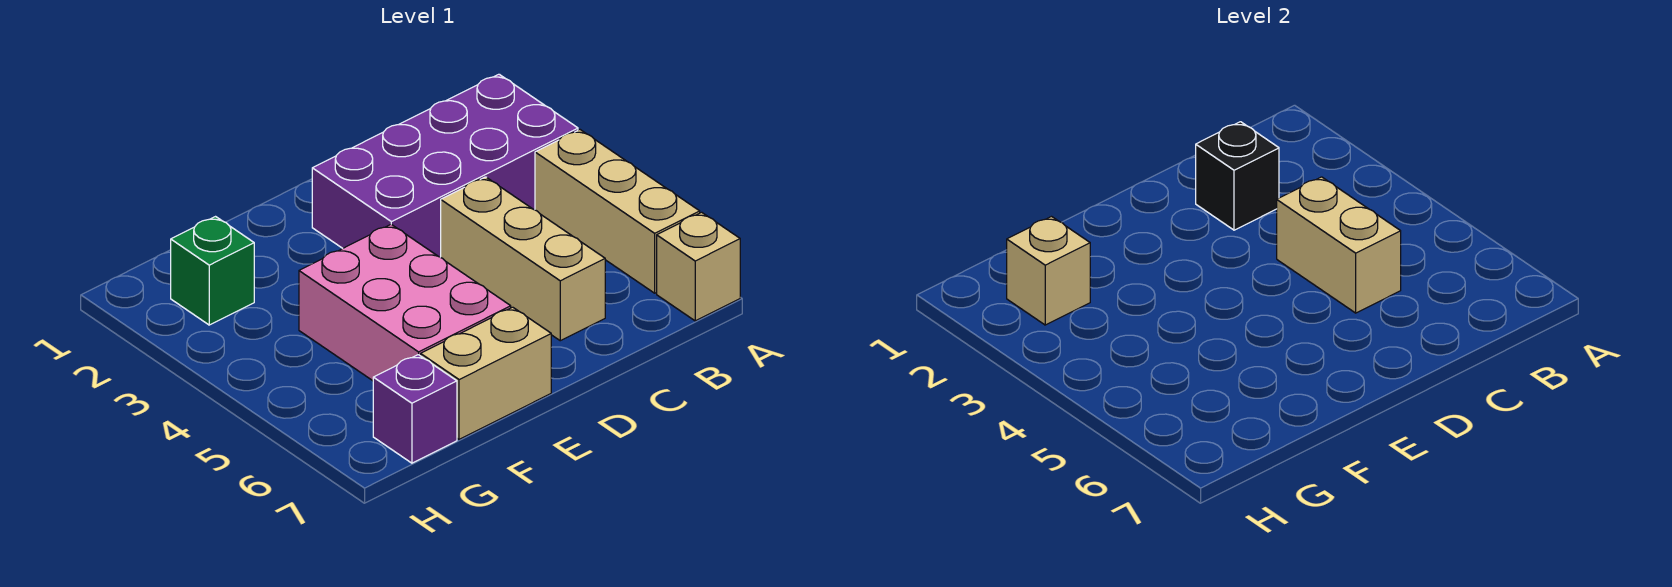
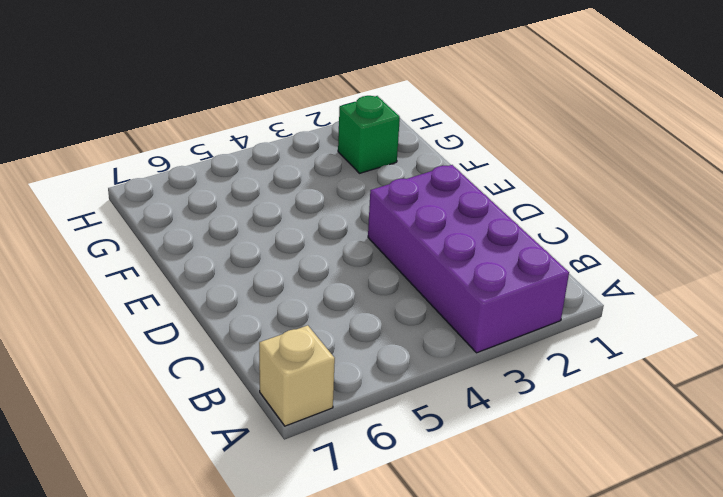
none -> tan 1x3 brick [535,130,700,293]
none -> tan 1x3 brick [441,177,605,341]

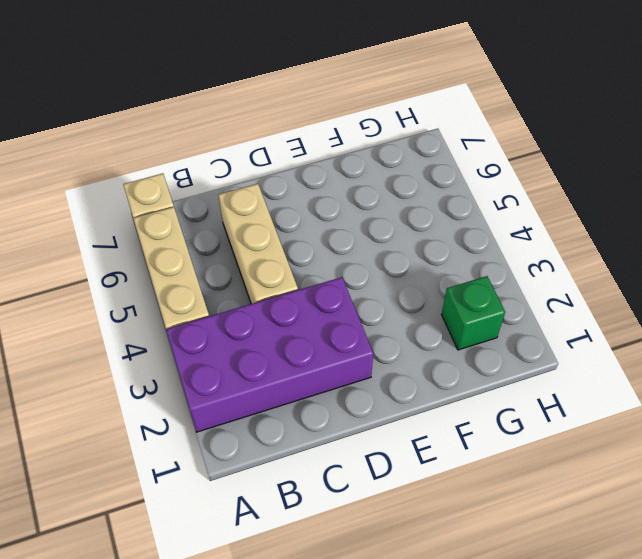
none -> pink 2x3 brick [299,224,511,381]
none -> tan 1x2 brick [421,307,551,439]

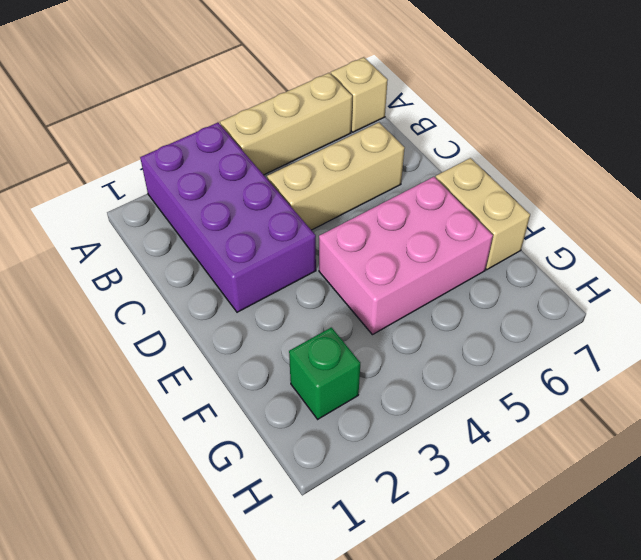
none -> purple 1x1 brick [373,355,457,463]
none -> black 1x1 brick [1196,122,1279,230]

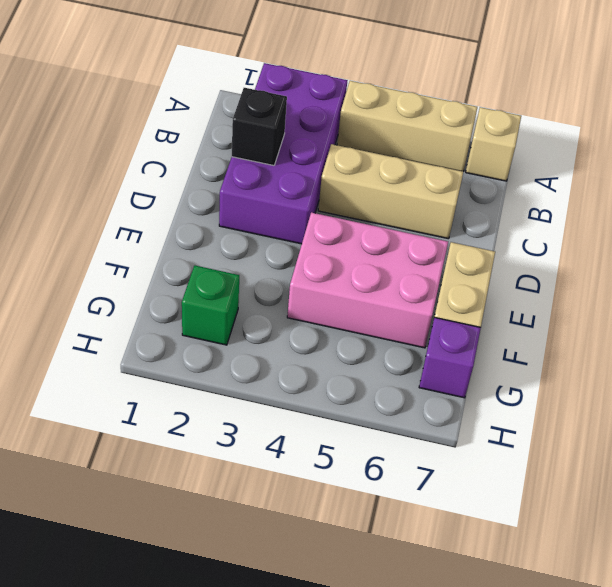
none -> tan 1x2 brick [1277,177,1401,313]
none -> tan 1x1 brick [1007,217,1090,325]

